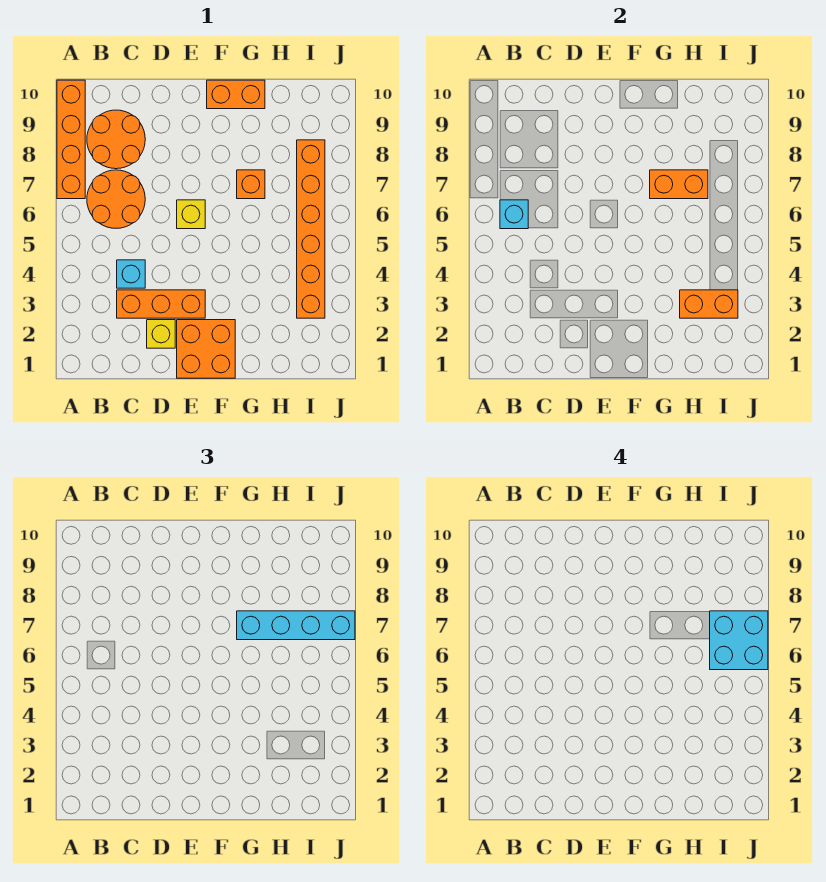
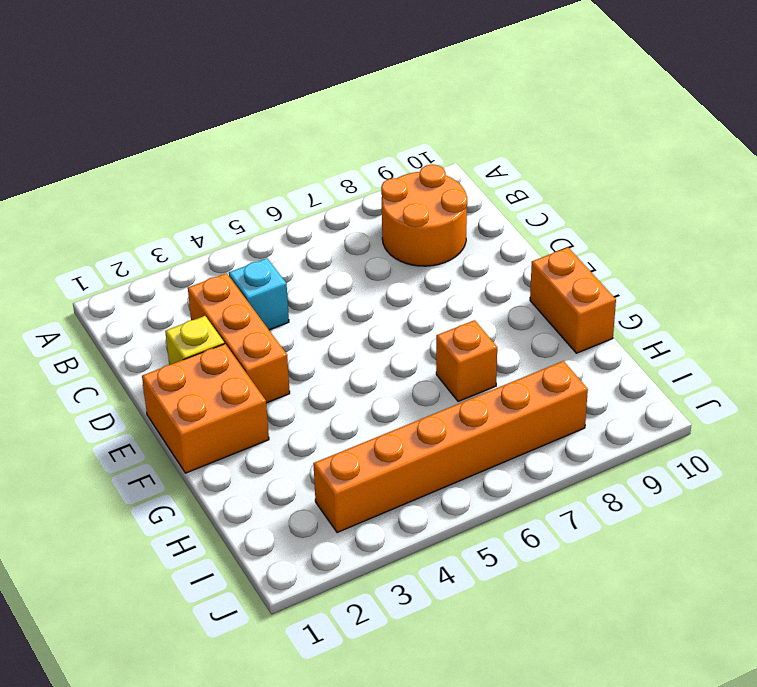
none -> orange 1x4 brick [57,80,85,199]
none -> orange 2x2 round brick [87,170,145,228]
none -> yellow 1x1 brick [177,200,205,229]

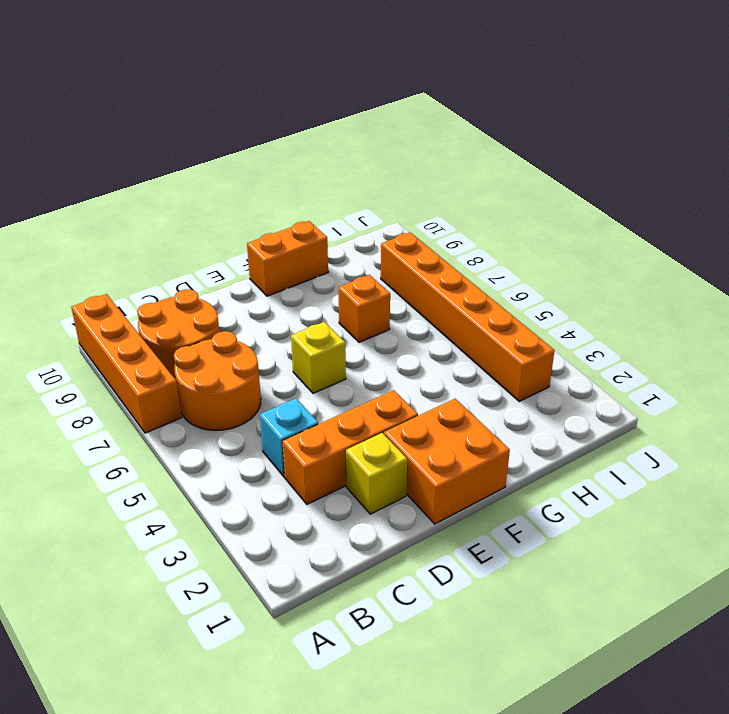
none -> cyan 1x1 brick [500,200,528,229]
none -> orange 1x2 brick [650,170,708,199]
none -> orange 1x2 brick [680,290,738,318]

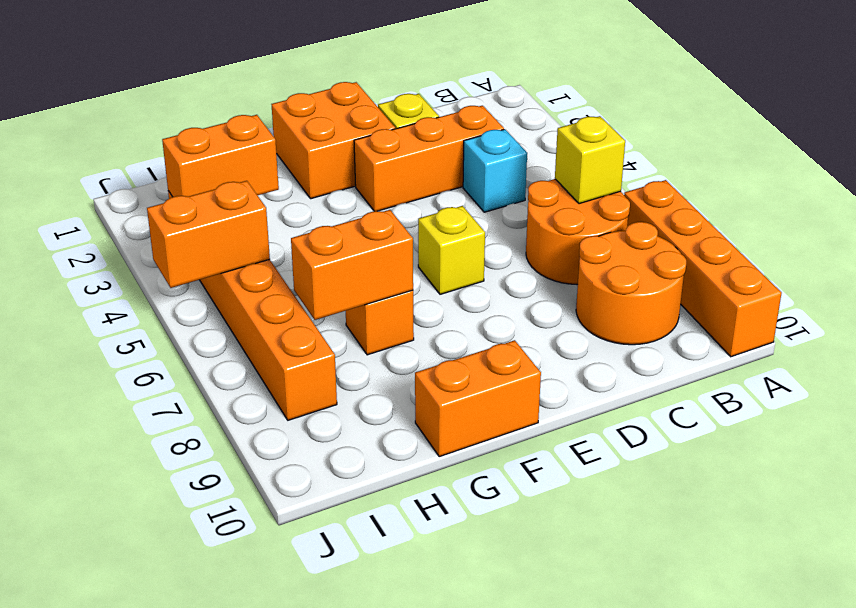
yellow 1x1 brick [555,116,625,204] -> cyan 1x1 brick [500,200,528,229]
orange 1x2 brick [147,181,270,288] -> none
none -> cyan 1x4 brick [237,611,355,640]
none -> cyan 2x2 brick [710,611,768,670]

